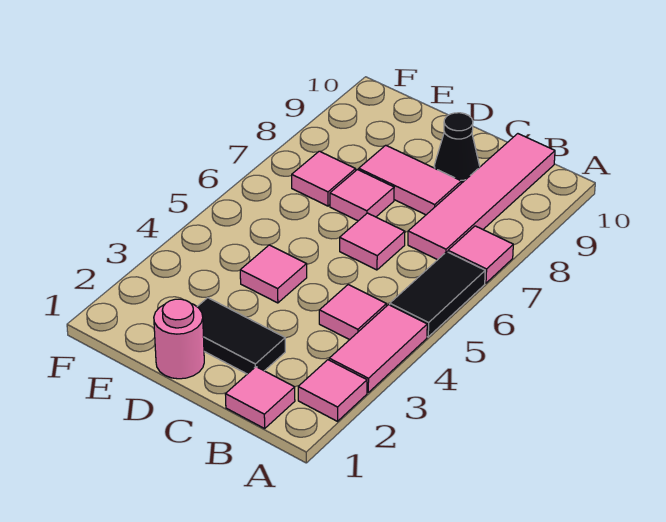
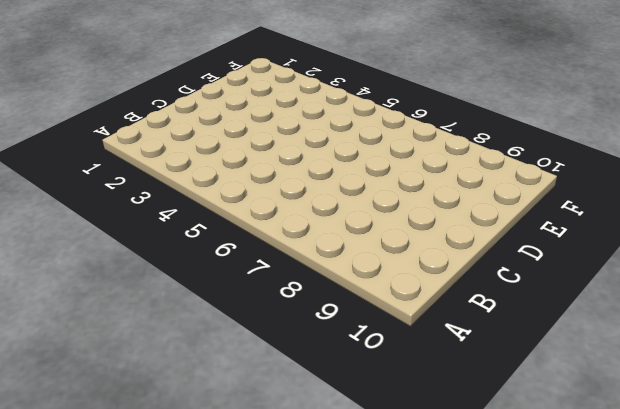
none -> pink 1x1 tile [298,360,367,421]
none -> pink 1x2 tile [329,305,427,392]
none -> black 1x2 tile [390,252,485,337]

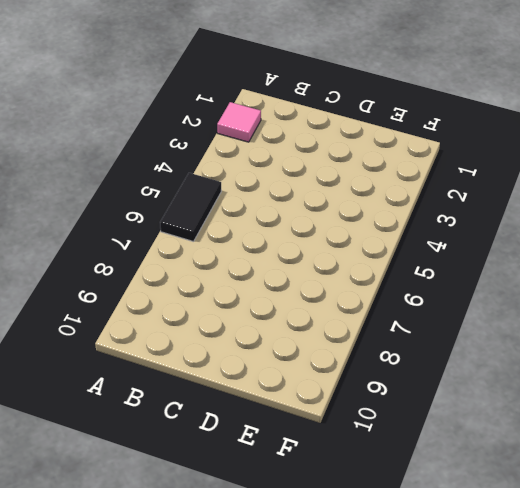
none -> pink 1x2 tile [329,305,427,392]
none -> pink 1x1 tile [448,226,513,283]
none -> pink 1x1 tile [225,367,295,428]

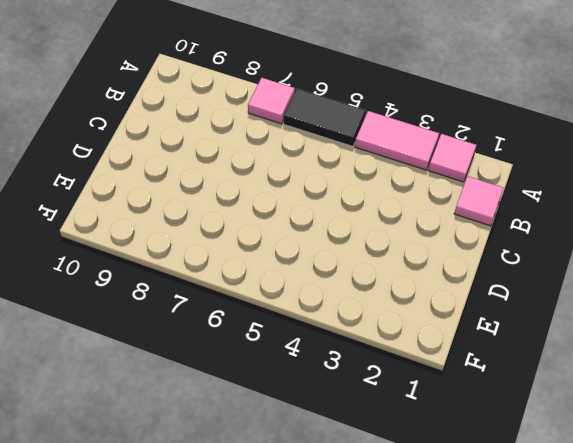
none -> pink 1x1 tile [319,285,386,340]
none -> pink 1x4 tile [408,134,555,260]
none -> black 1x2 tile [197,298,285,374]

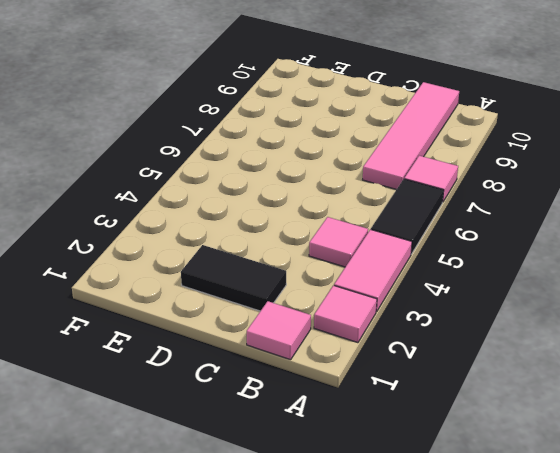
none -> pink 1x1 tile [340,213,405,270]
none -> pink 1x2 tile [359,145,461,215]
none -> black 1x1 cone [434,113,480,183]

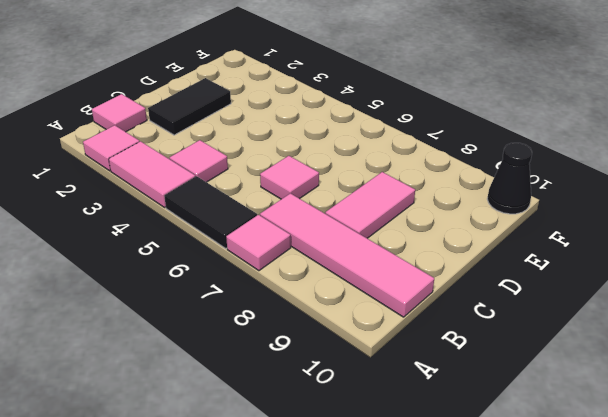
black 1x1 cone [487,143,532,214] -> black 1x1 cone moved to [434,113,480,183]
none -> pink 1x1 round brick [154,299,204,379]
none -> pink 1x1 tile [240,245,307,303]
none -> pink 1x1 tile [330,170,394,221]

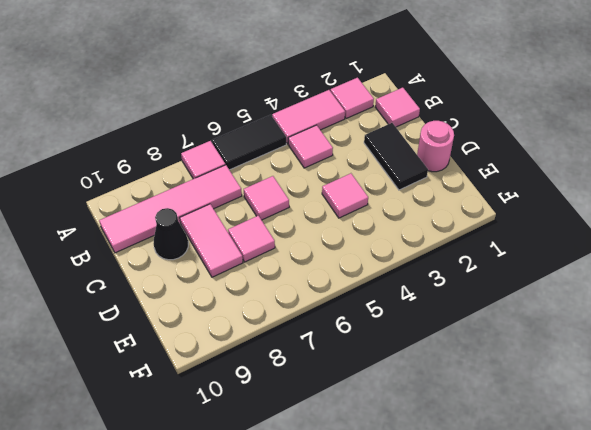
none -> pink 1x1 tile [292,151,356,206]

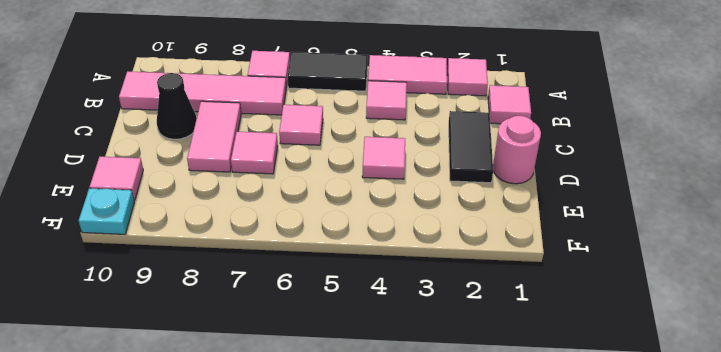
pink 1x1 tile [90,157,143,200] -> pink 1x1 tile moved to [292,151,356,206]
cyan 1x1 plate [79,188,134,234] -> none

